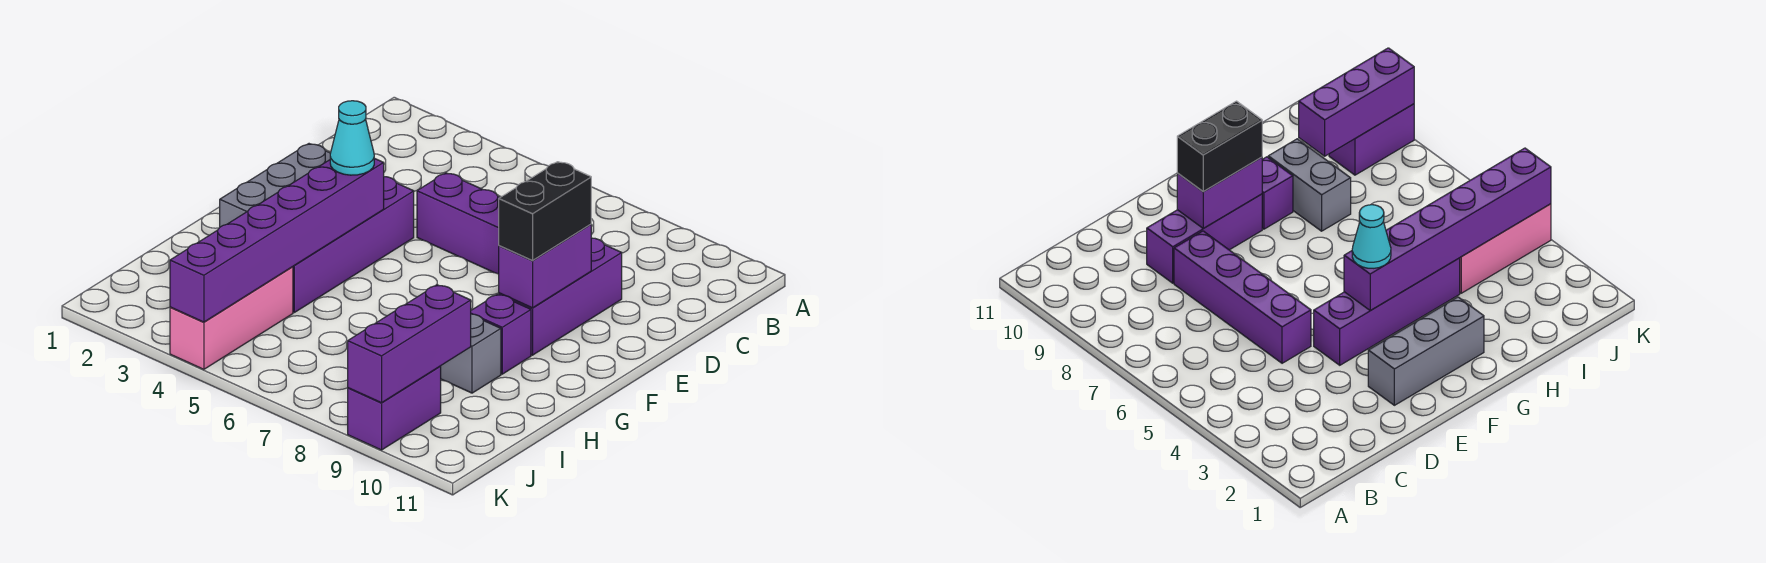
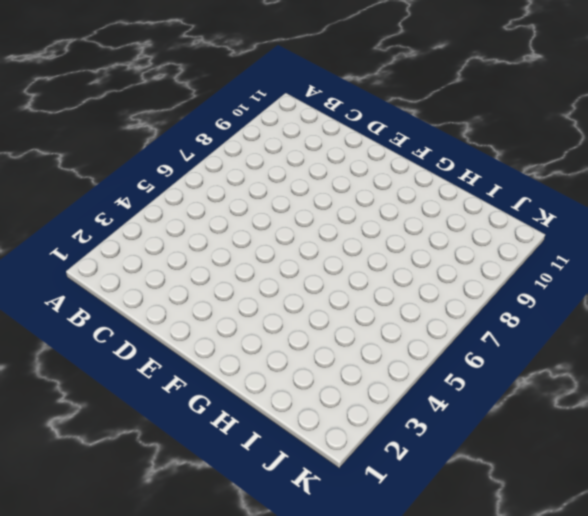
none -> purple 1x4 brick [417,173,500,274]
none -> purple 1x3 brick [499,238,622,355]
none -> grey 1x3 brick [220,144,330,227]

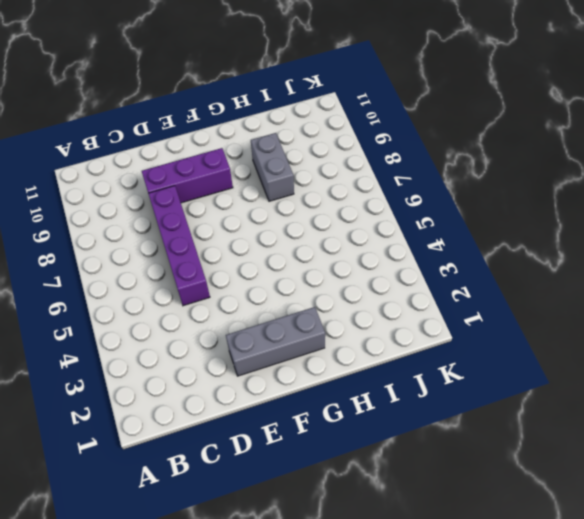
none -> purple 1x4 brick [293,177,414,312]
none -> purple 1x1 brick [471,294,531,374]
none -> pink 1x3 brick [170,267,293,369]

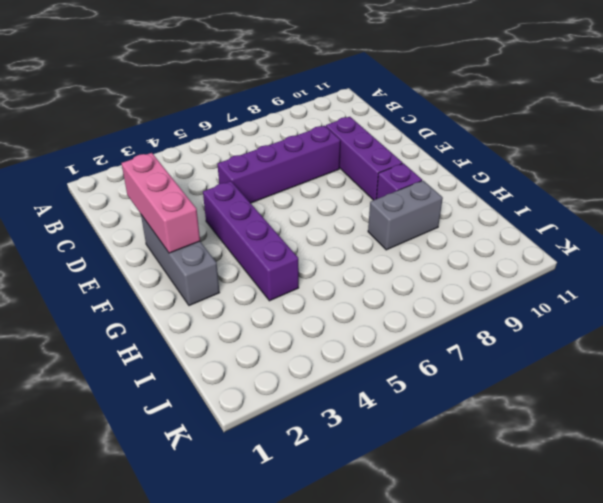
pink 1x3 brick [122,153,200,253] -> pink 1x3 brick moved to [170,267,293,369]
none -> purple 1x2 brick [348,366,441,450]
none -> purple 1x2 brick [499,224,591,308]
none -> purple 1x6 brick [170,158,384,322]

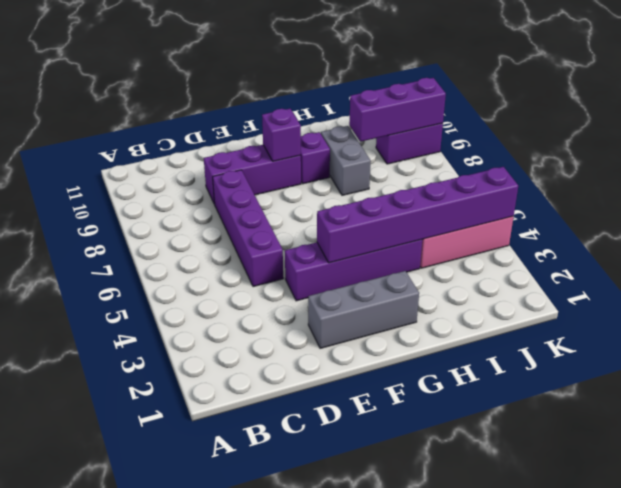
purple 1x1 brick [262,109,301,161] -> purple 1x2 brick [499,224,591,308]
none -> black 1x2 brick [499,162,591,261]
none -> cyan 1x1 cone [330,101,374,175]

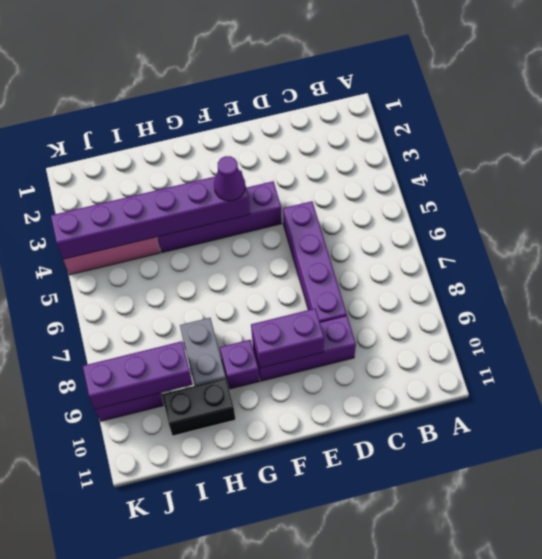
purple 1x1 cone [214,156,245,201] -> cyan 1x1 cone [330,101,374,175]
black 1x2 brick [162,378,236,436] -> black 1x2 brick moved to [499,162,591,261]
none -> grey 1x3 brick [220,144,330,227]

